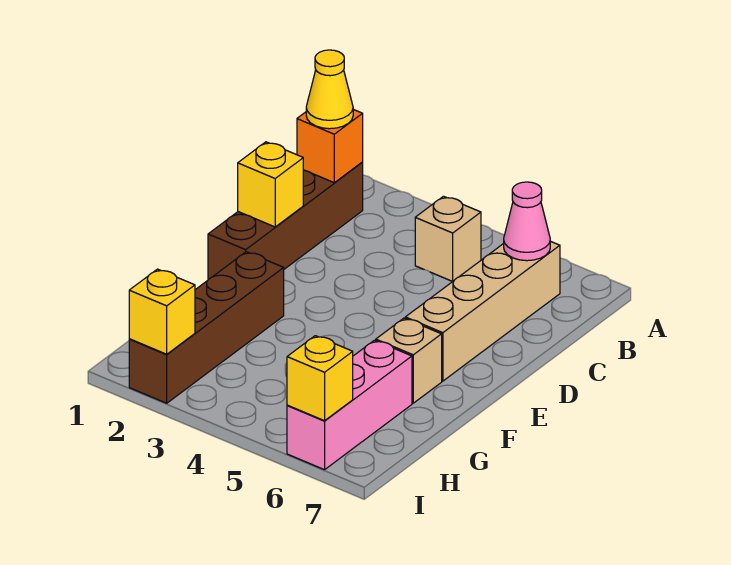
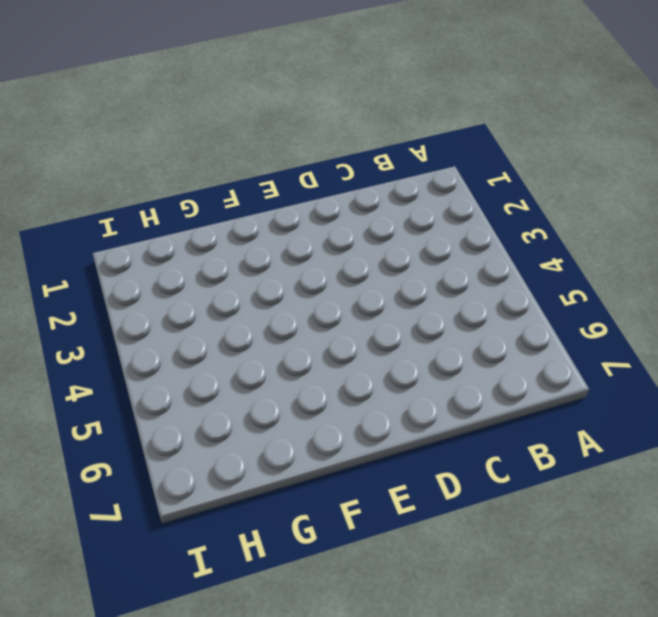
none -> brown 1x4 brick [208,163,363,280]
none -> tan 1x1 brick [415,196,481,282]
none -> tan 1x4 brick [405,241,560,381]

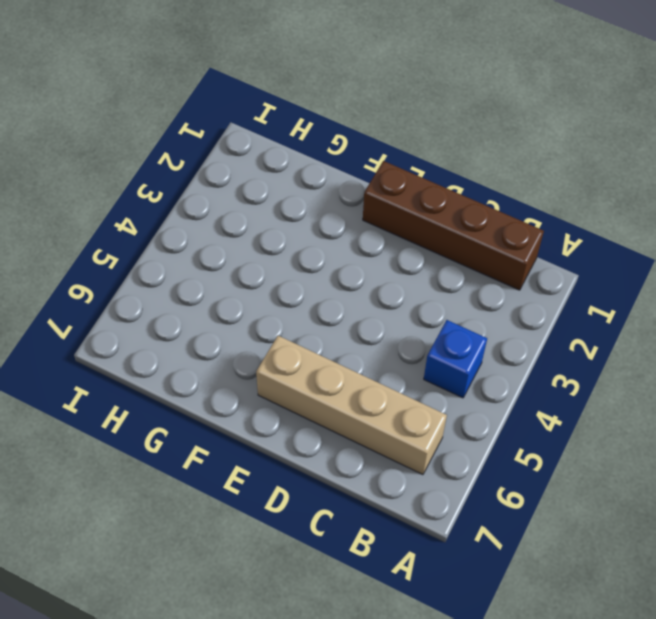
blue 1x1 brick [424,320,487,398] -> tan 1x1 brick [415,196,481,282]
none -> brown 1x4 brick [129,252,284,403]
none -> tan 1x1 brick [376,318,442,403]
none -> pink 1x3 brick [287,340,412,470]

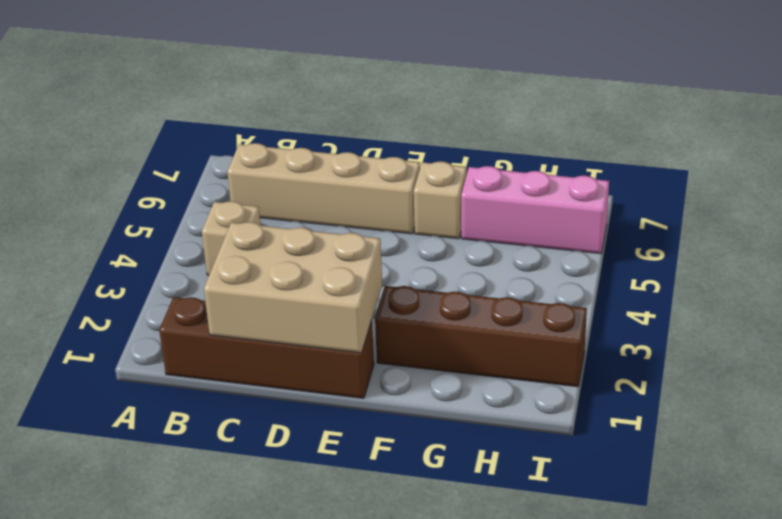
tan 2x3 brick [204,222,382,353] -> yellow 1x1 brick [238,142,303,227]
none -> orange 1x1 brick [297,109,363,183]
none -> pink 1x1 cone [504,182,550,261]
none -> yellow 1x1 brick [129,269,195,354]

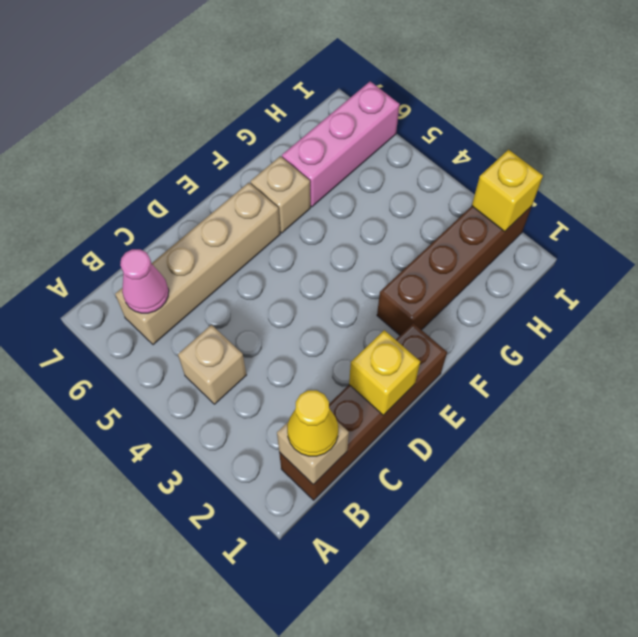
tan 1x1 brick [277,421,349,485] -> orange 1x1 brick [297,109,363,183]
none -> yellow 1x1 brick [287,336,353,421]

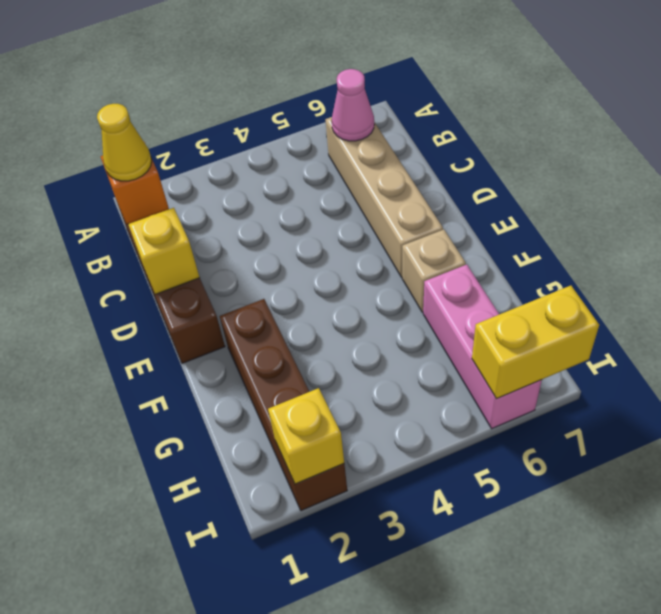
yellow 1x2 brick [472,286,599,399] -> yellow 1x1 brick [287,336,353,421]
none -> tan 1x1 brick [415,196,481,282]

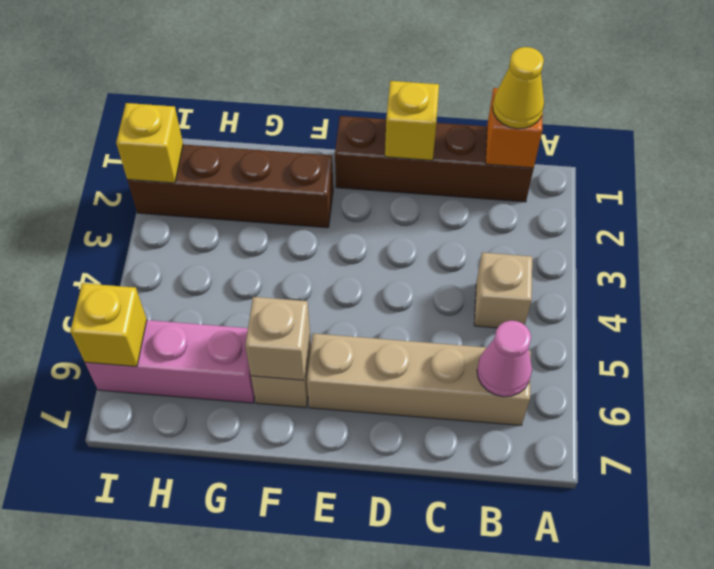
tan 1x1 brick [245,297,310,380] -> none

